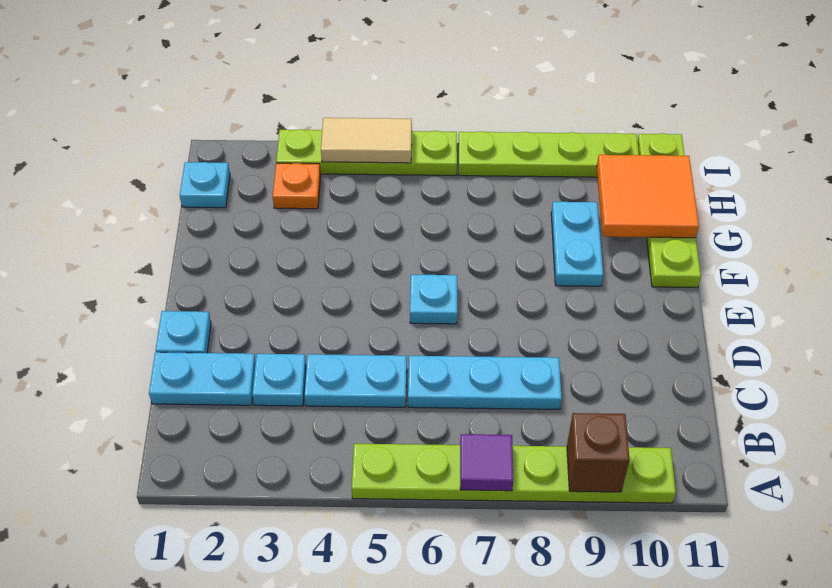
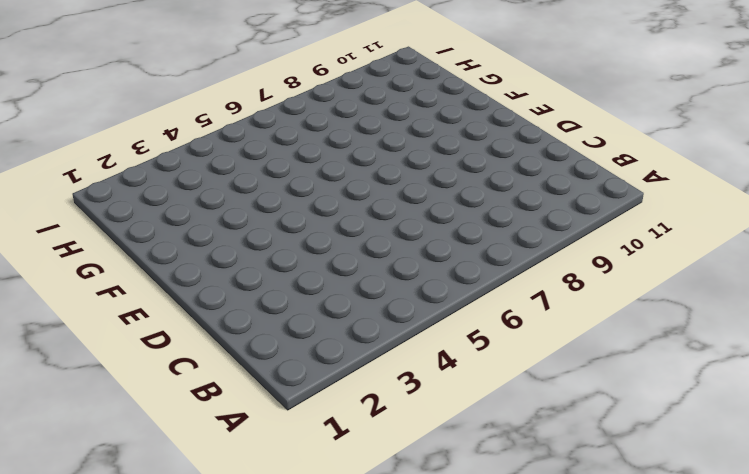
none -> lime 1x6 plate [352,444,676,503]
none -> cyan 1x2 plate [149,352,256,405]
none -> cyan 1x1 plate [252,354,306,406]

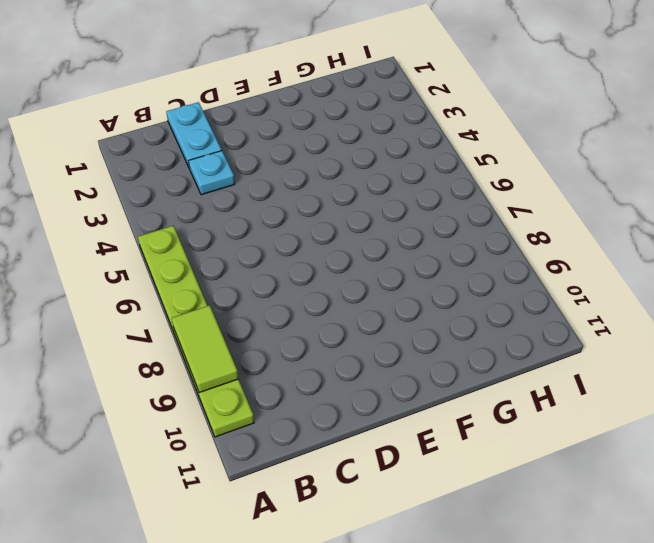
lime 1x2 tile [172,305,238,393] -> brown 1x1 brick [567,413,630,492]
none -> cyan 1x2 plate [304,354,407,407]
none -> cyan 1x3 plate [408,356,562,409]
none -> cyan 1x1 plate [156,311,211,353]

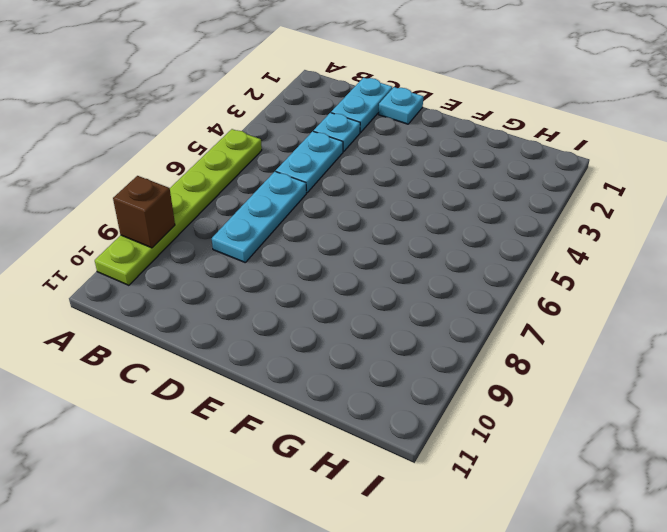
none -> cyan 1x1 plate [410,275,457,324]
none -> cyan 1x2 plate [551,202,603,286]
none -> lime 1x4 plate [638,133,701,288]

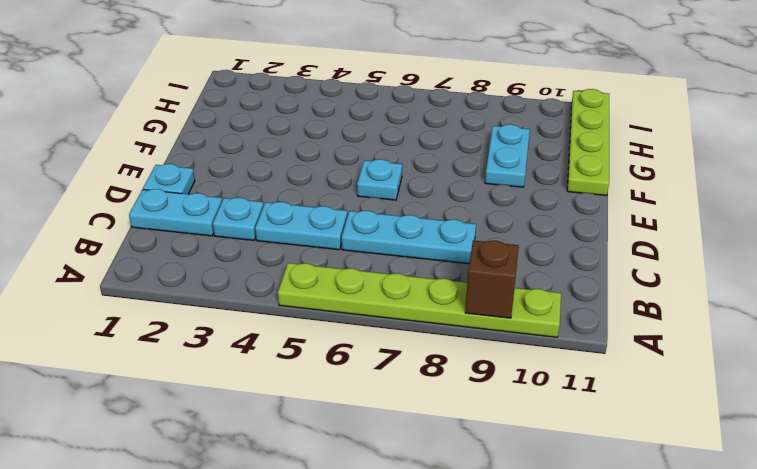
none -> cyan 1x1 plate [180,162,230,208]
none -> orange 1x1 plate [273,163,321,209]
none -> lime 1x4 plate [276,129,457,176]

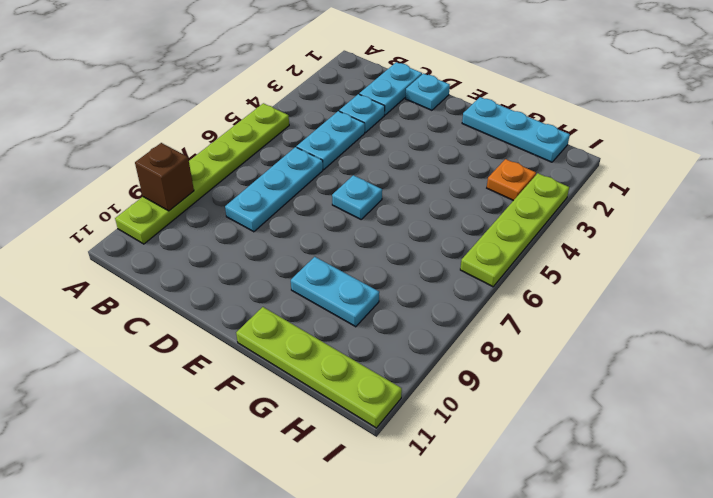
cyan 1x3 plate [462,97,570,162] -> cyan 1x1 plate [180,162,230,208]
none -> lime 1x4 plate [458,131,639,177]
none -> purple 1x1 tile [460,434,513,491]
none -> orange 2x2 tile [597,155,699,238]

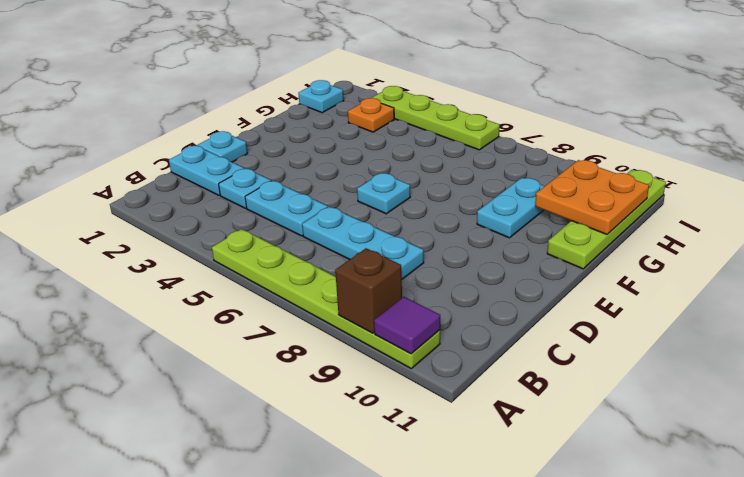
purple 1x1 tile [374,297,440,354] -> purple 1x1 tile moved to [460,434,513,491]
orange 2x2 plate [535,160,649,234] -> orange 2x2 tile [597,155,699,238]
none -> lime 1x4 plate [458,131,639,177]
none -> tan 1x2 tile [321,118,412,163]

